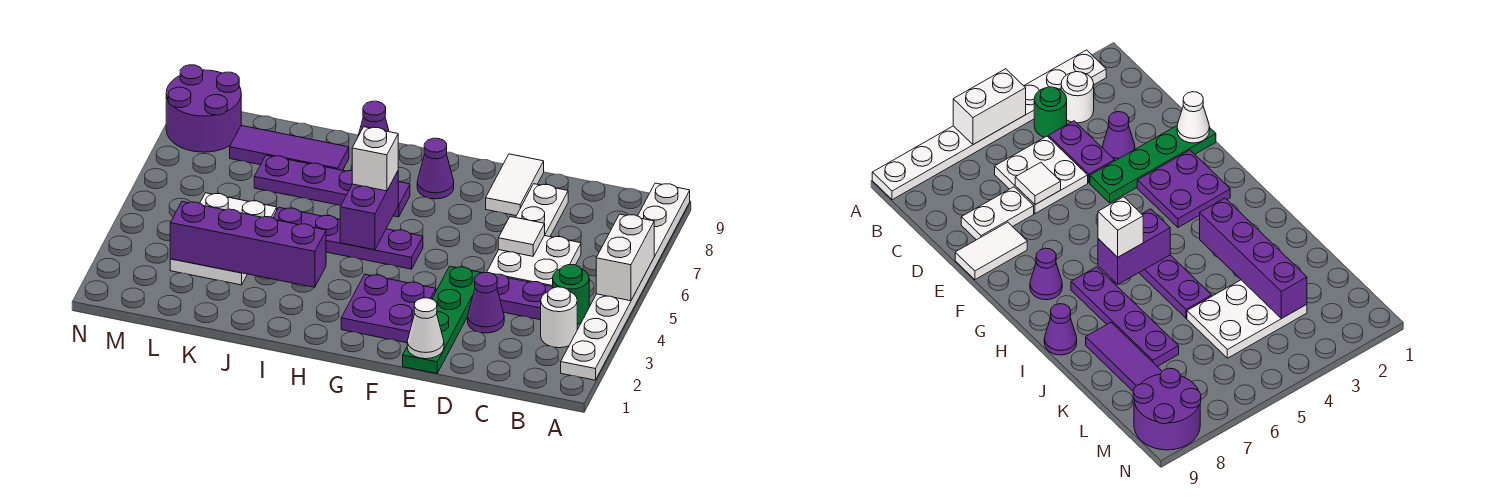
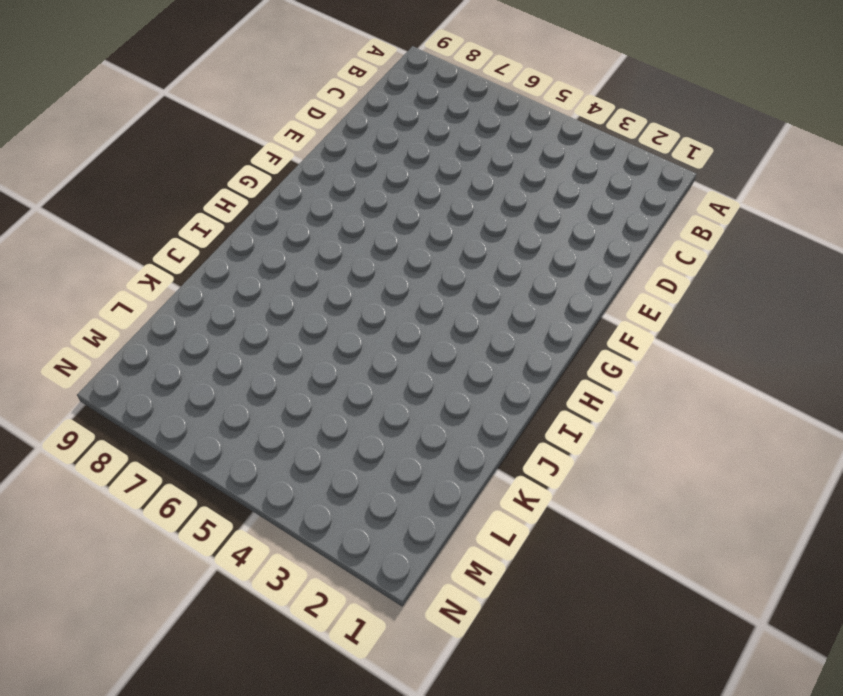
none -> white 1x8 plate [561,183,690,380]
none -> white 1x1 round brick [541,287,577,348]
none -> green 1x1 round brick [553,265,589,324]

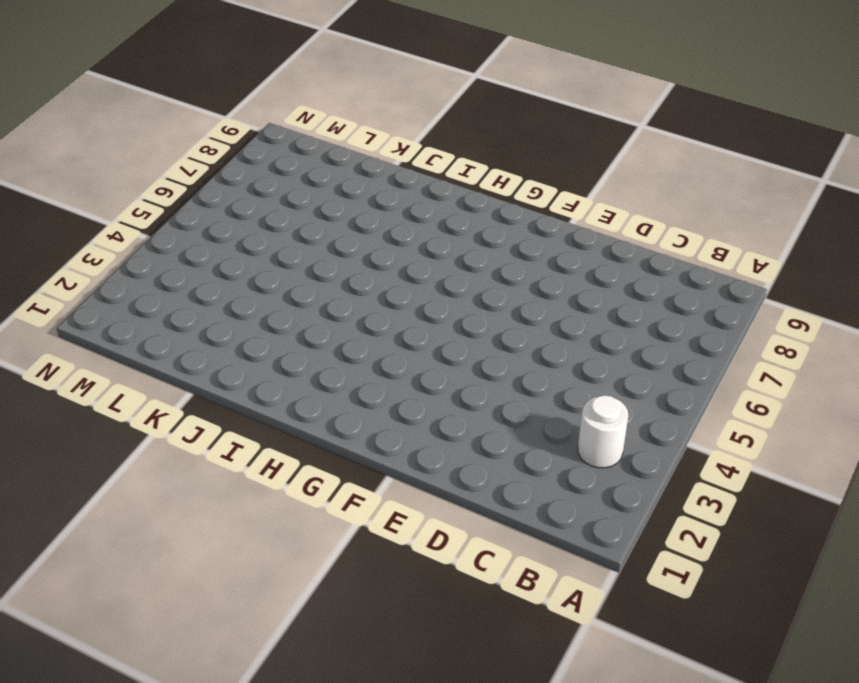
none -> white 1x8 plate [561,183,690,380]
none -> green 1x1 round brick [553,265,589,324]
none -> purple 1x2 plate [495,274,553,320]

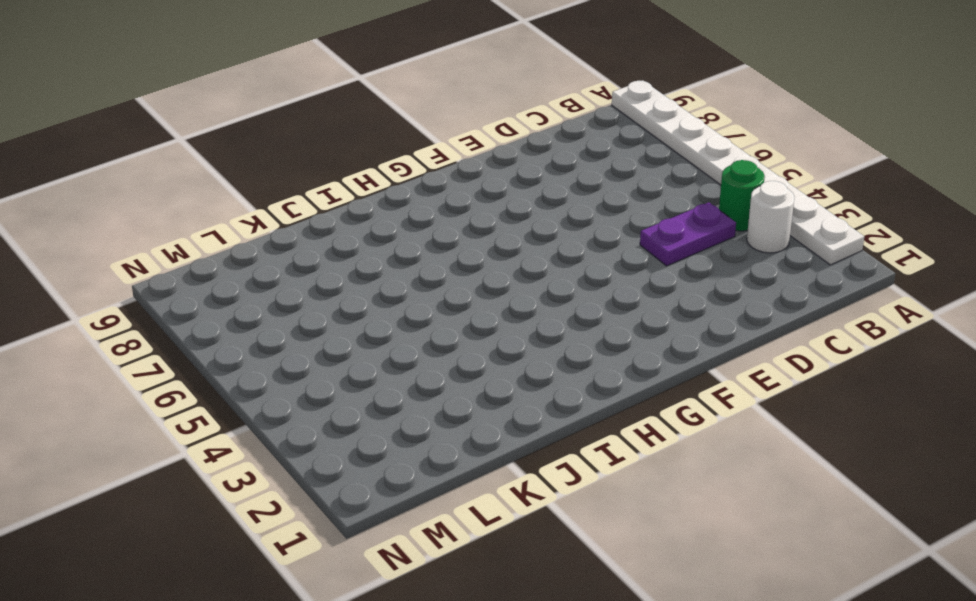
none -> white 2x2 plate [487,236,581,287]
none -> purple 1x1 cone [468,273,504,333]
none -> white 1x2 plate [516,184,568,237]

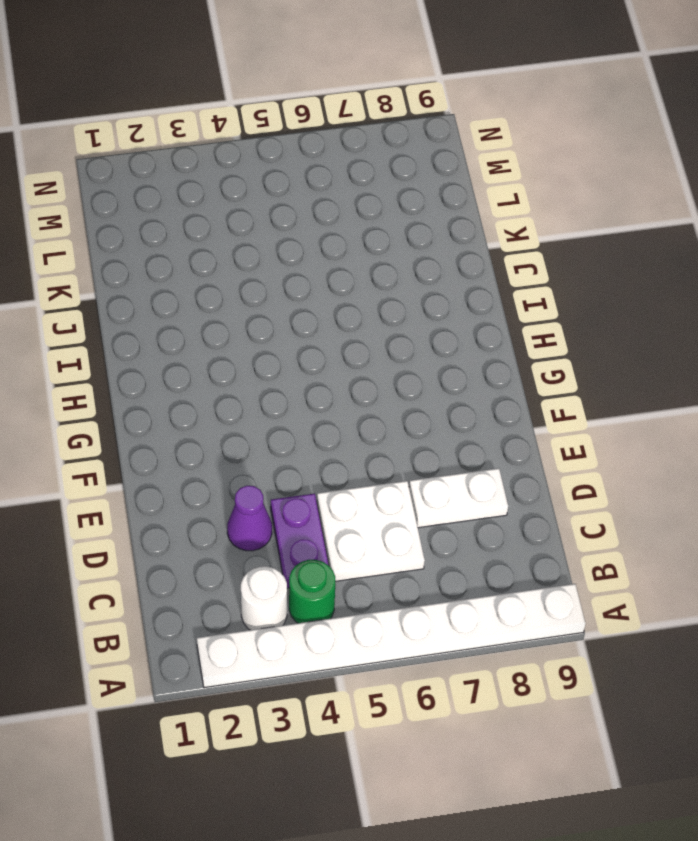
none -> green 1x4 plate [403,266,481,374]
none -> white 1x2 tile [486,154,544,216]
none -> purple 2x2 plate [341,274,436,343]

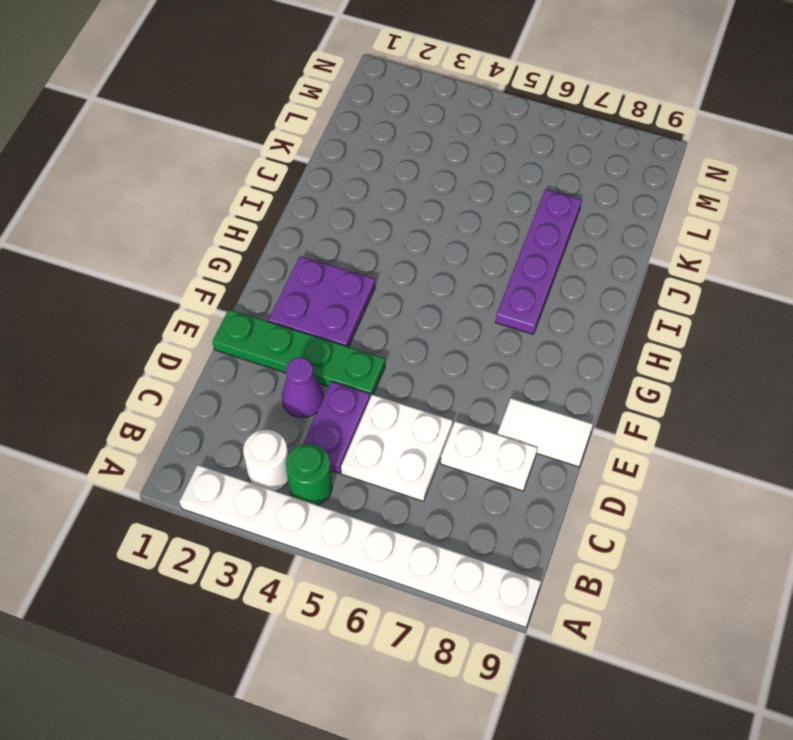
none -> purple 1x4 plate [273,208,423,269]
none -> purple 1x1 cone [417,138,454,199]
none -> purple 1x1 cone [358,101,389,136]

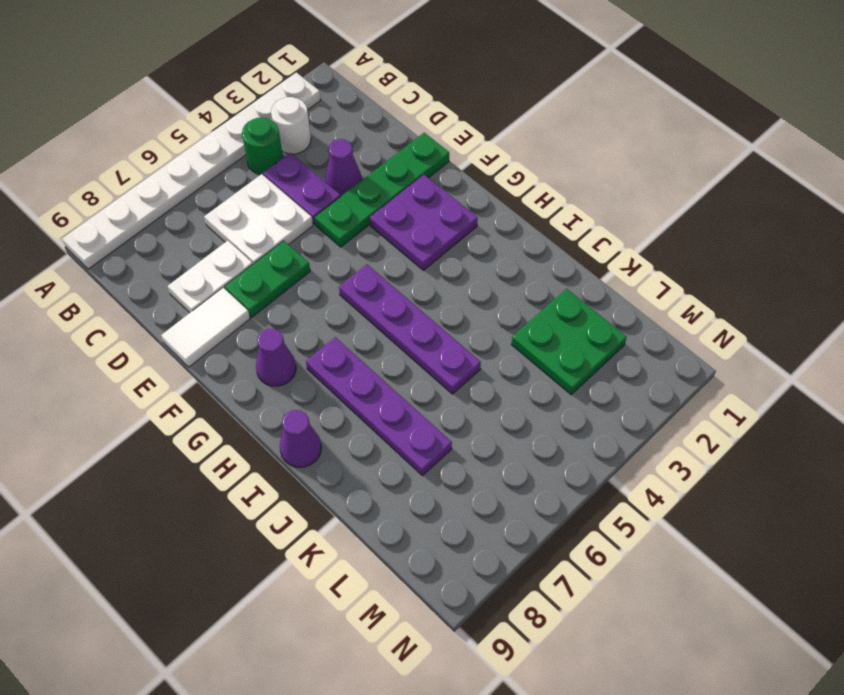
green 1x2 plate [225,241,310,317] -> none
green 2x2 plate [511,289,627,395] -> white 2x3 plate [170,193,277,285]
none -> purple 1x3 tile [230,126,349,170]
none -> purple 2x2 round brick [166,65,241,152]
none -> white 1x2 brick [596,214,654,301]

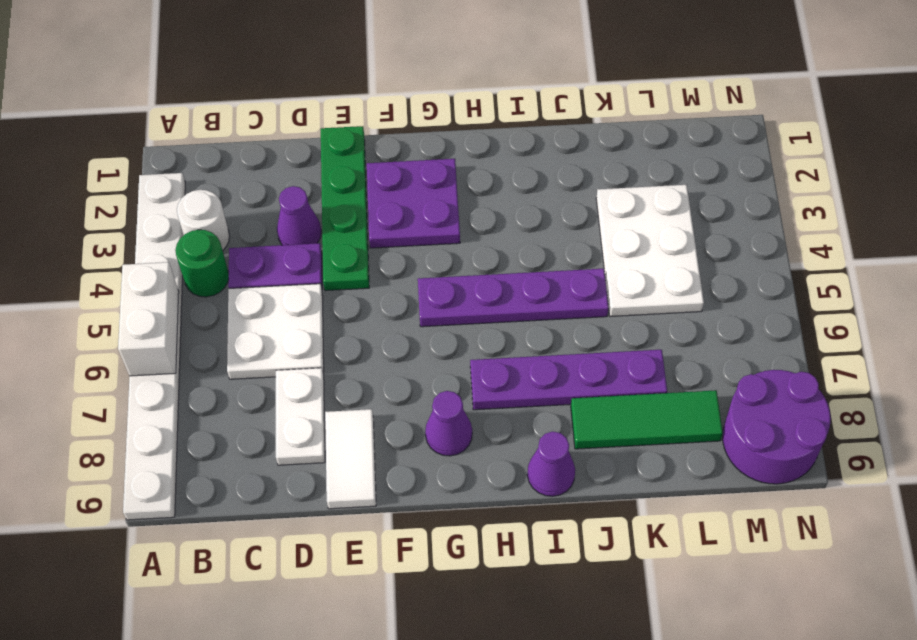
green 1x3 tile [571,390,723,449] -> purple 1x3 tile [230,126,349,170]
none -> white 1x1 tile [498,217,545,256]
none -> white 1x1 cone [407,298,444,359]
none -> purple 1x2 brick [340,171,399,250]

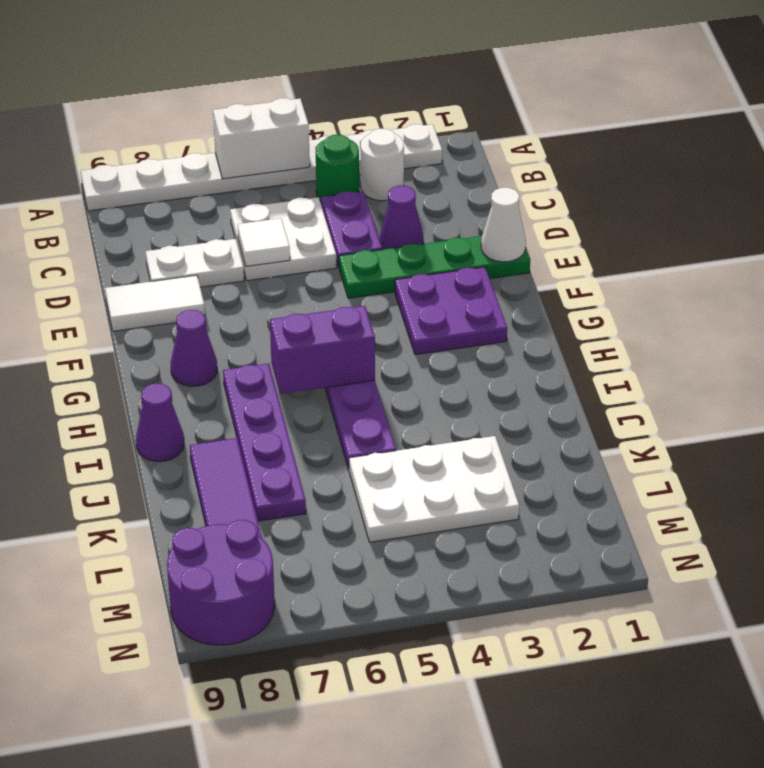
none -> purple 1x4 brick [170,201,326,287]
none -> white 1x1 brick [352,127,398,191]

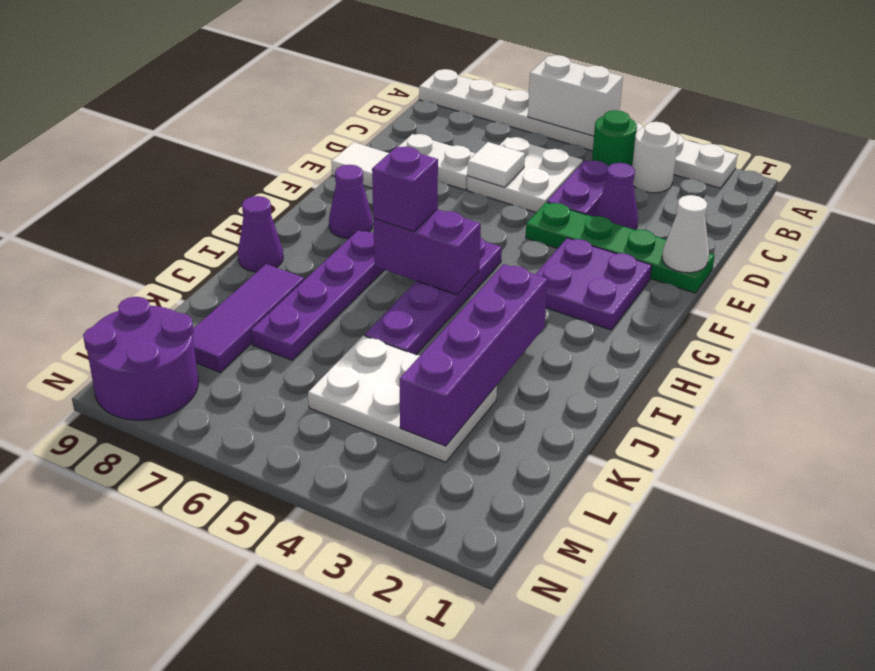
purple 1x1 brick [372,147,438,232] -> white 1x1 brick [352,127,398,191]

